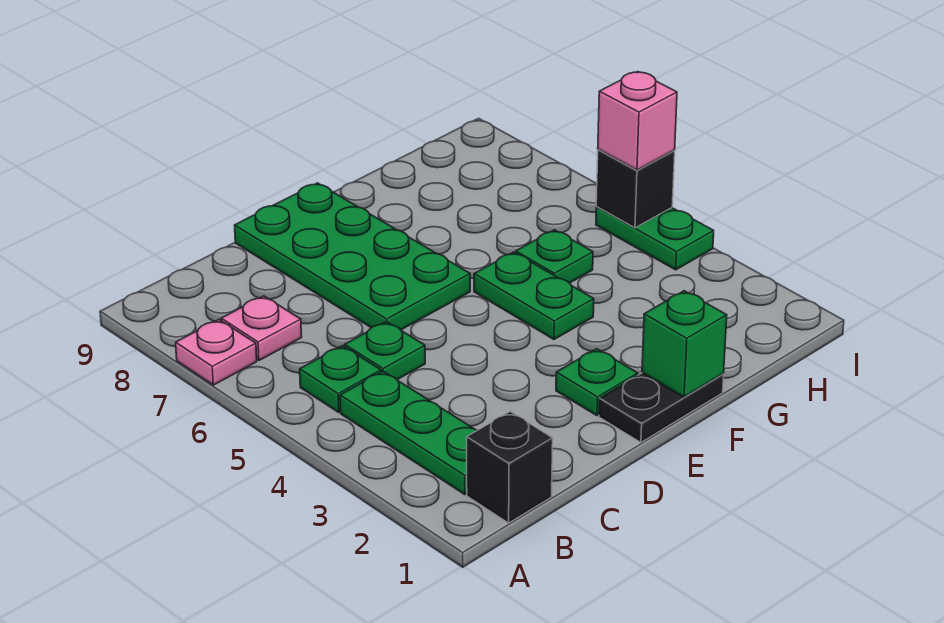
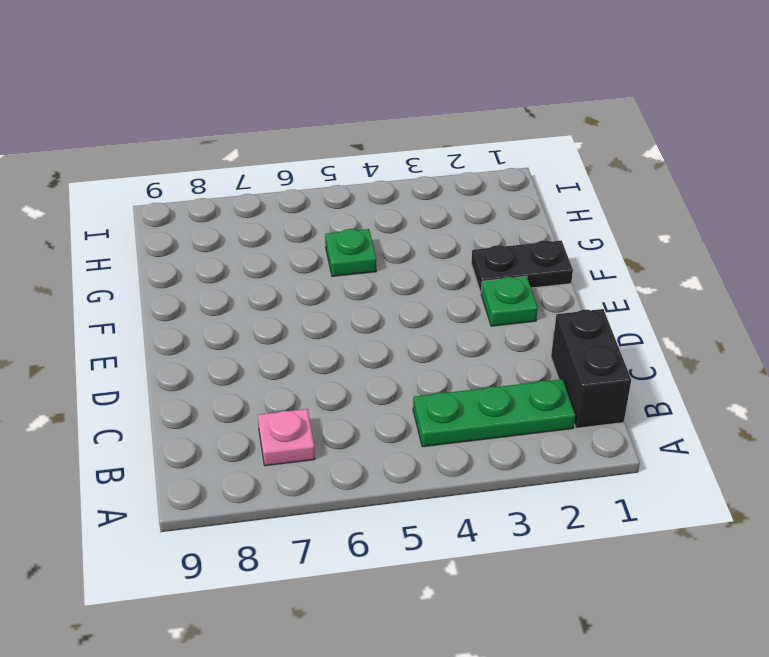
black 1x2 brick [551,309,631,428] -> black 1x1 brick [467,412,553,523]
black 1x2 plate [471,240,573,292] -> black 1x2 plate turned to [599,373,724,442]
none -> pink 1x1 plate [176,320,257,385]
none -> green 1x1 plate [300,346,381,412]
none -> green 1x1 plate [345,321,425,380]

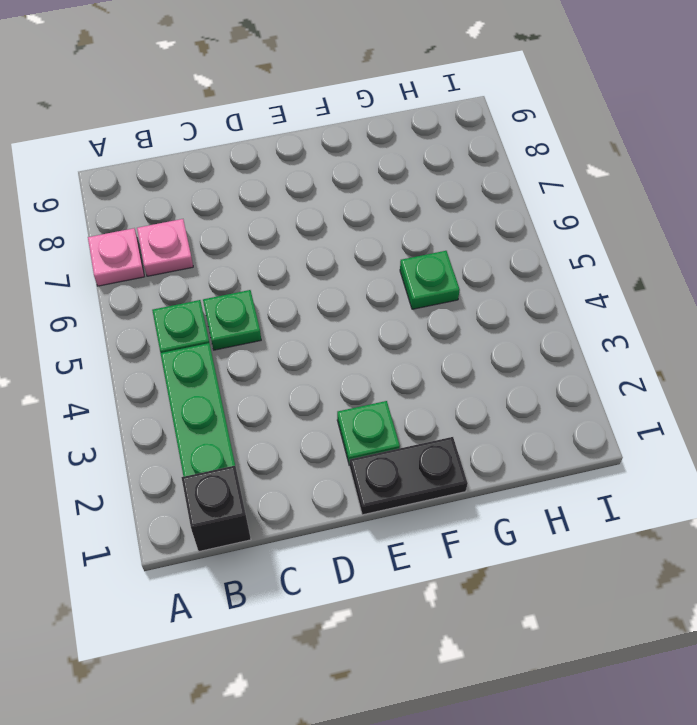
none -> green 2x4 plate [235,183,470,330]
none -> green 1x2 plate [474,252,594,339]
none -> green 1x2 plate [596,207,714,270]

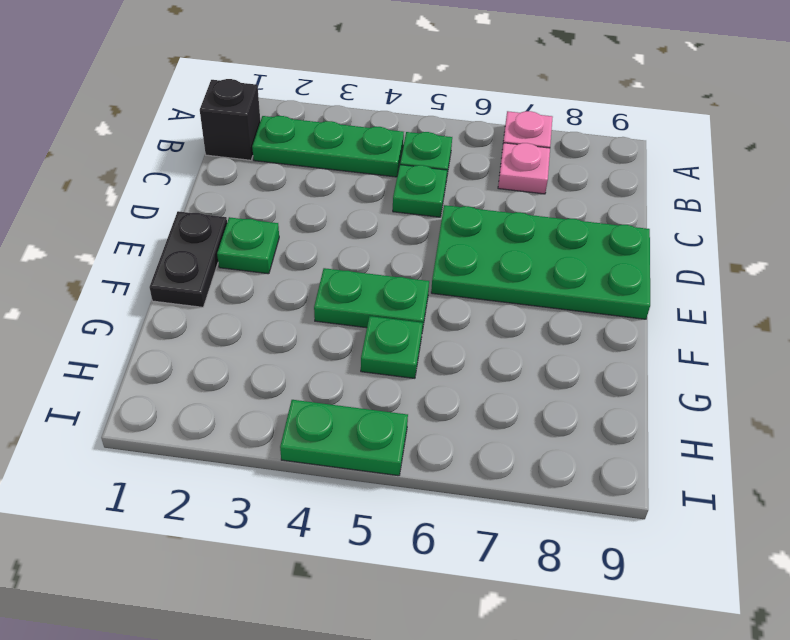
none -> green 1x1 brick [642,291,727,397]
none -> black 1x1 brick [596,150,675,228]
none -> pink 1x1 brick [598,72,677,170]

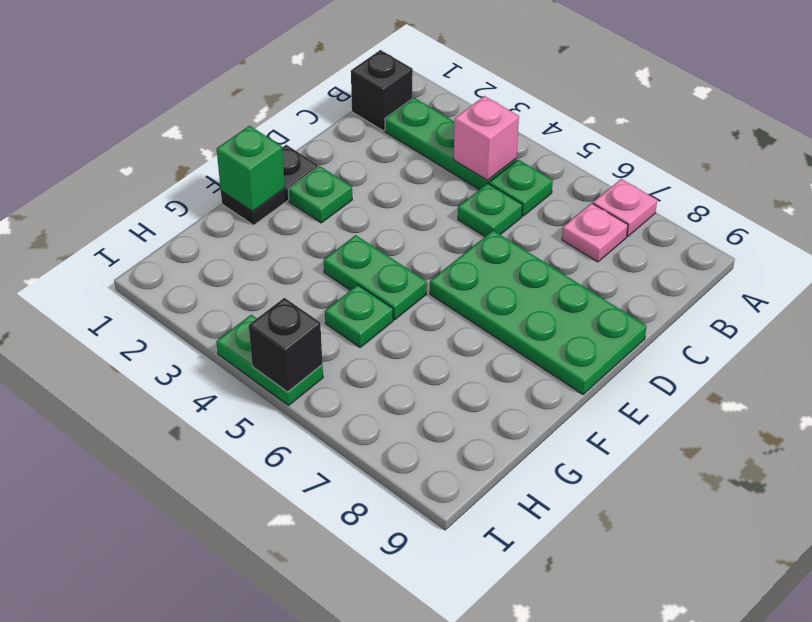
pink 1x1 brick [454,96,519,181] -> pink 1x1 brick moved to [598,72,677,170]

